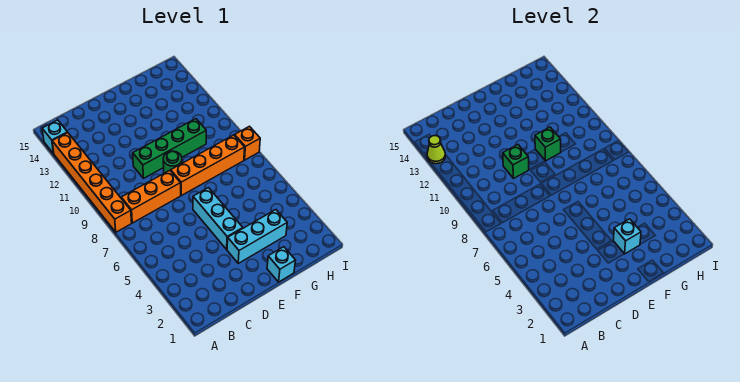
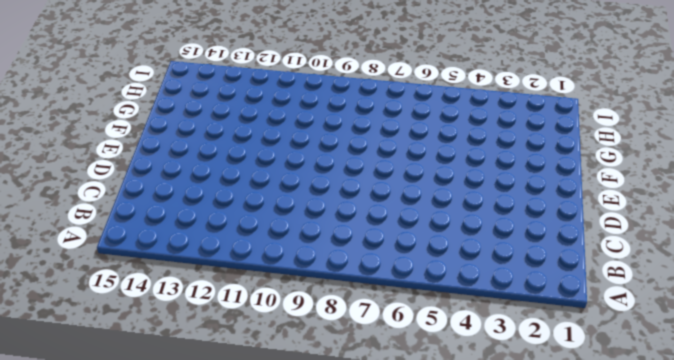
none -> orange 1x6 brick [52,133,132,232]
none -> cyan 1x1 brick [42,120,67,154]
none -> orange 1x3 brick [121,170,181,223]

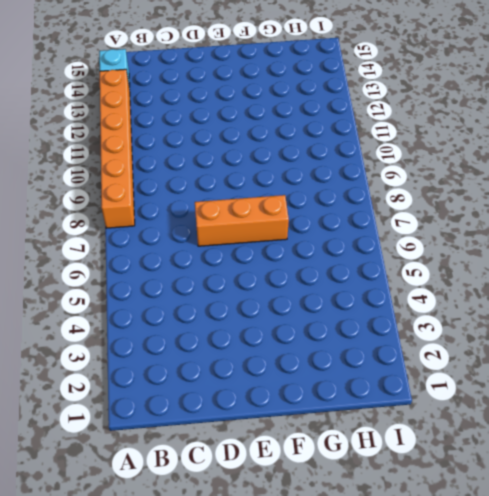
orange 1x3 brick [195,195,289,246] -> orange 1x3 brick moved to [121,170,181,223]
none -> green 1x4 brick [133,119,206,178]
none -> cyan 1x3 brick [227,210,287,263]
none -> cyan 1x3 brick [193,188,243,249]

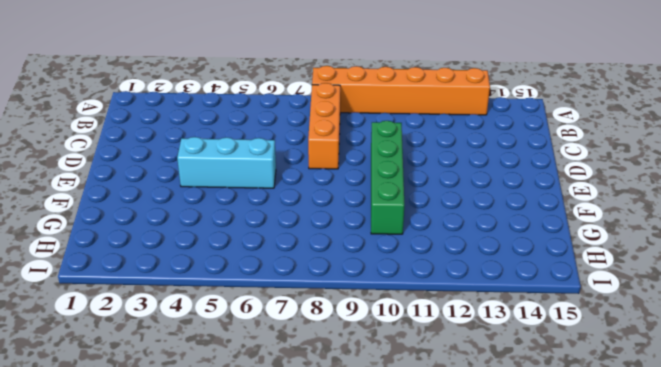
none -> cyan 1x1 brick [42,120,67,154]
none -> cyan 1x3 brick [227,210,287,263]
none -> orange 1x4 brick [171,135,245,196]

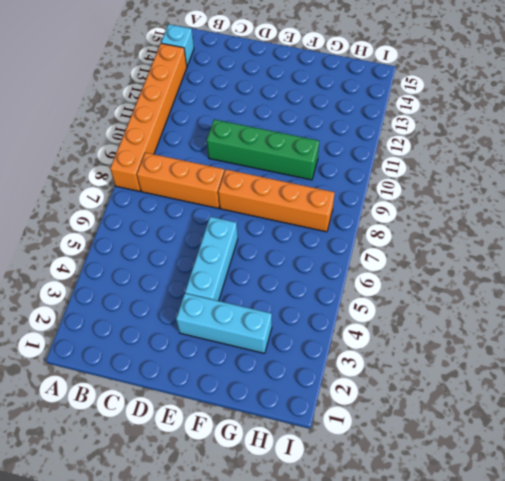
none -> green 1x1 round brick [163,151,182,173]
none -> cyan 1x1 brick [267,247,296,282]
none -> orange 1x1 brick [235,126,260,160]

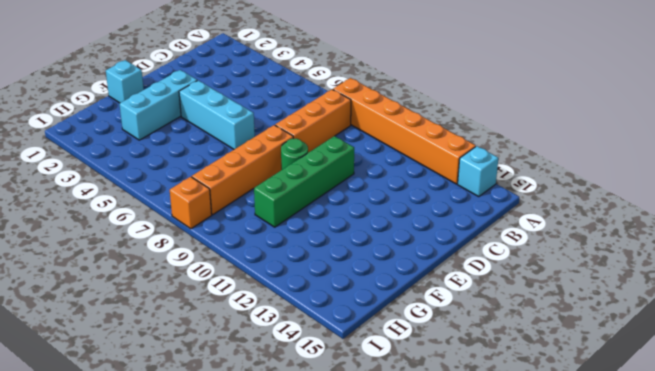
none -> lime 1x1 cone [427,136,446,164]
none -> green 1x1 brick [503,145,529,178]
none -> cyan 1x1 brick [613,219,641,254]

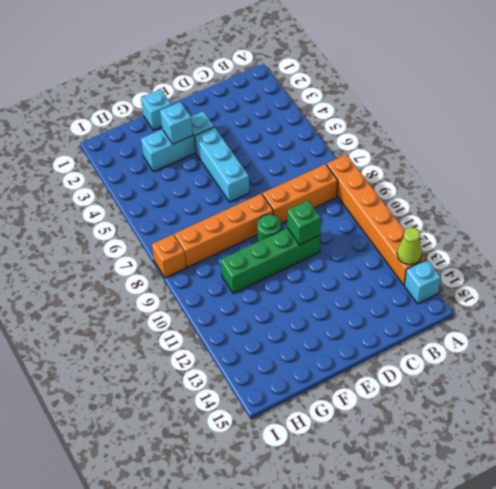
none -> green 1x1 brick [535,127,561,161]

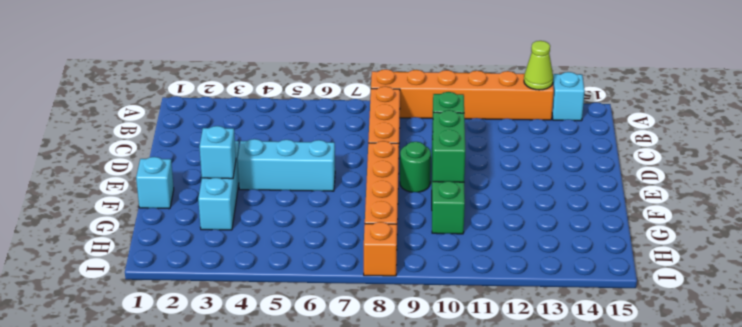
green 1x2 brick [432,110,465,182] -> green 1x1 brick [535,127,561,161]

